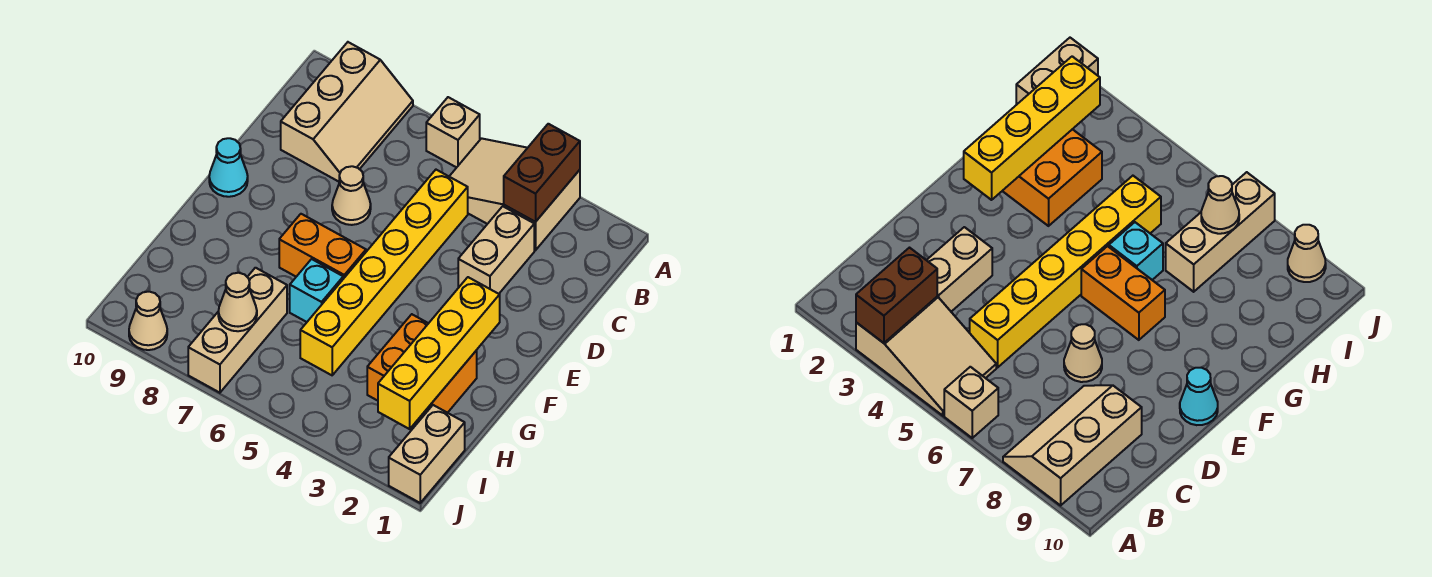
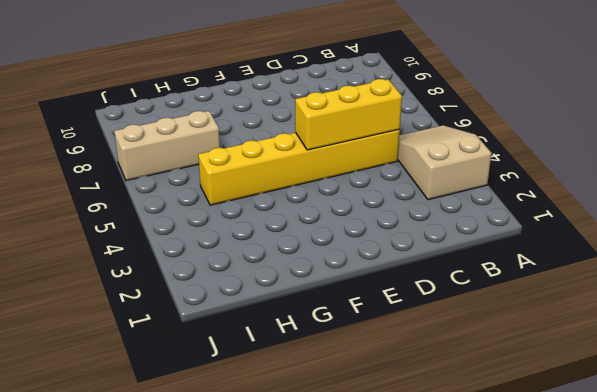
yellow 1x3 brick [295,79,402,150] -> none
none -> tan 1x1 brick [426,97,480,168]
none -> tan 2x3 slope [281,42,413,182]
none -> tan 1x2 brick [458,206,534,294]

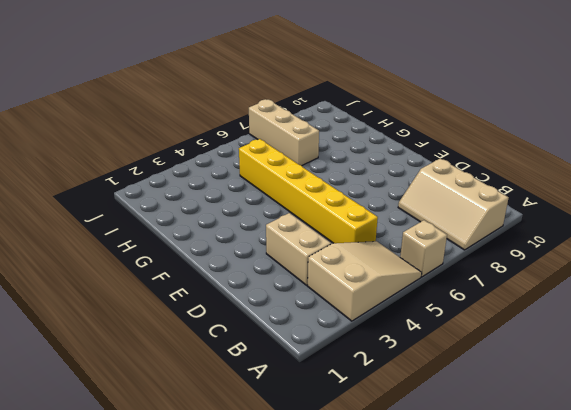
none -> tan 1x1 cone [332,166,371,225]
none -> cyan 1x1 cone [209,138,248,197]
none -> orange 1x2 brick [279,214,366,279]

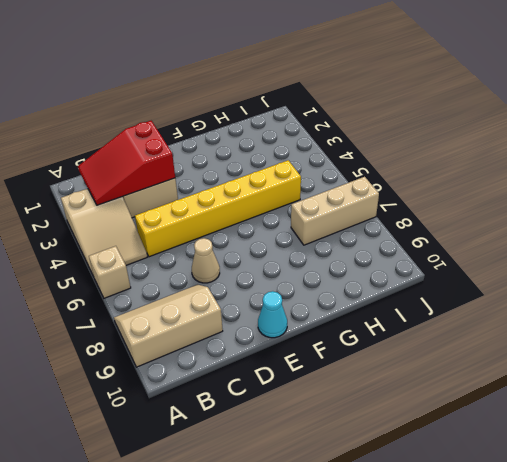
red 2x3 slope [78,121,175,205] -> brown 1x2 brick [504,124,580,222]
none -> orange 1x2 brick [279,214,366,279]
none -> orange 2x2 brick [367,314,477,423]
none -> cyan 1x1 brick [290,259,343,322]

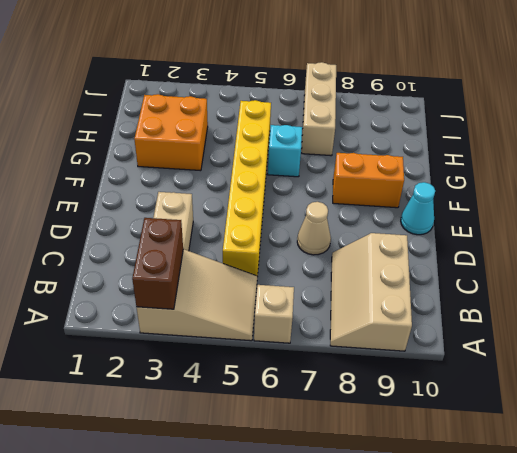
orange 1x2 brick [333,153,404,208] -> orange 1x2 brick moved to [279,214,366,279]
none -> tan 1x2 brick [389,405,465,503]
none -> tan 1x1 cone [129,292,167,350]
none -> yellow 1x4 brick [378,277,500,429]

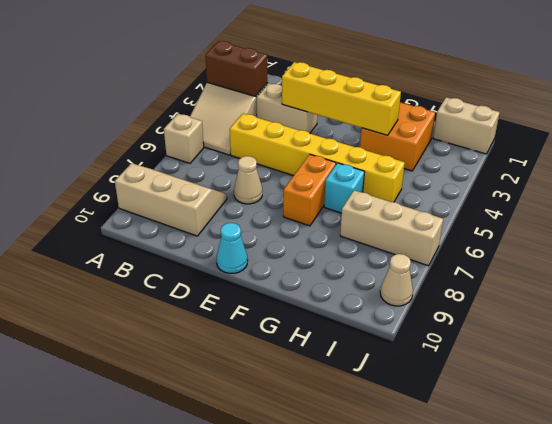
yellow 1x4 brick [282,62,401,135] -> yellow 1x4 brick moved to [378,277,500,429]
none -> tan 1x1 cone [218,273,257,331]

